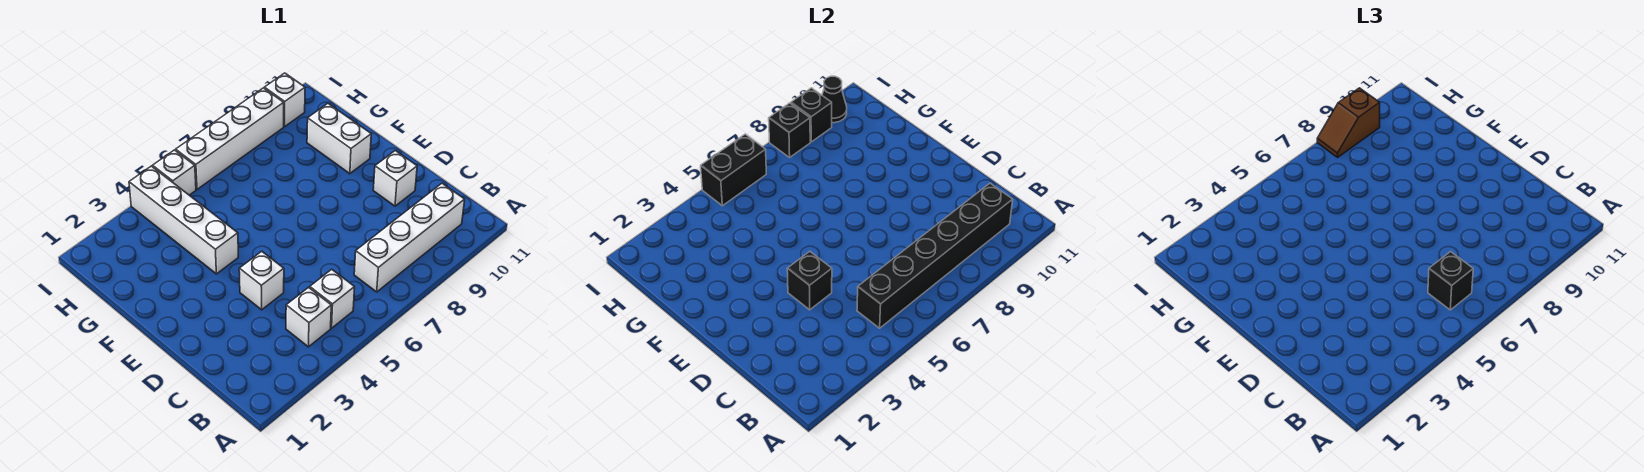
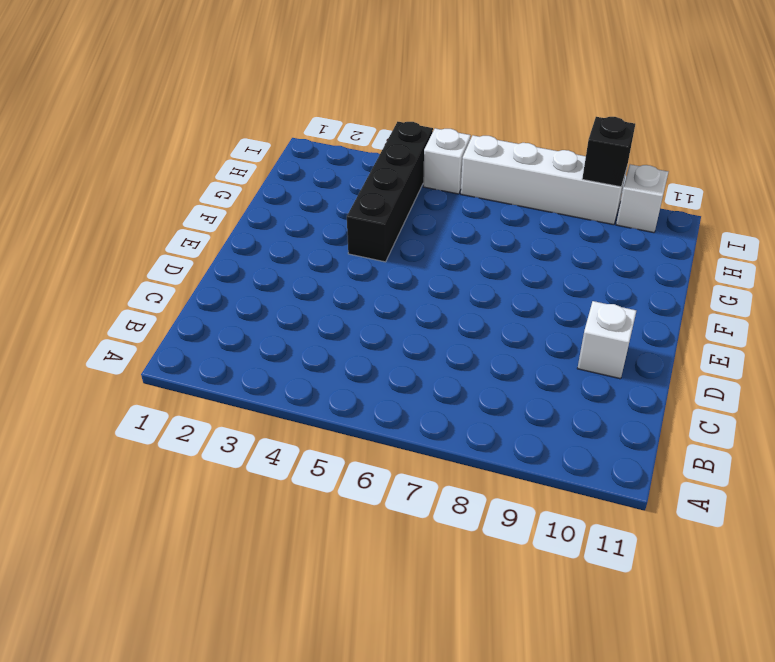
black 1x4 brick [347,122,433,262] -> white 1x4 brick [129,166,238,274]
none -> white 1x1 brick [286,287,331,347]
none -> white 1x1 brick [310,269,355,328]
none -> white 1x4 brick [354,183,465,292]

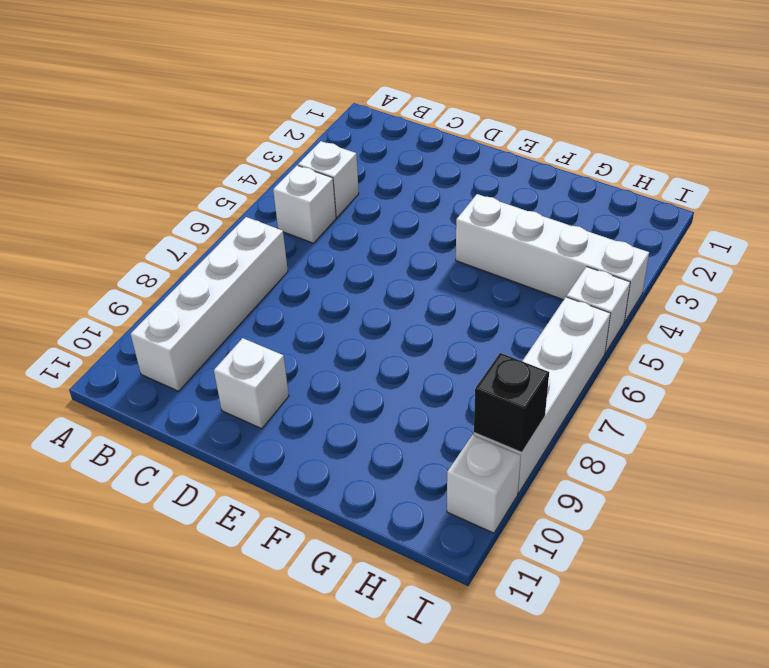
none -> white 1x1 brick [239,251,284,310]
none -> white 1x2 brick [307,103,371,174]
none -> black 1x6 brick [857,183,1013,328]

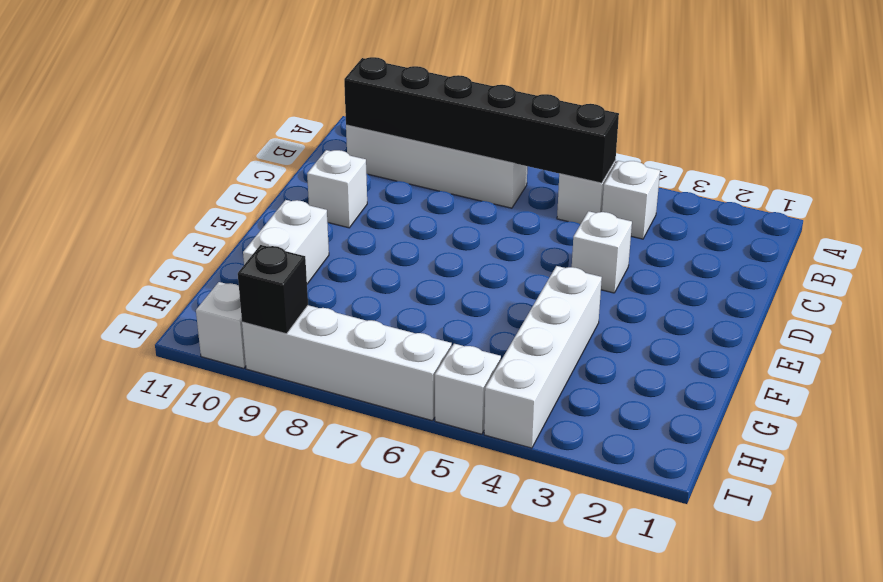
none -> black 1x1 brick [787,251,832,310]
none -> black 1x2 brick [701,134,766,206]
none -> black 1x1 brick [769,103,810,157]

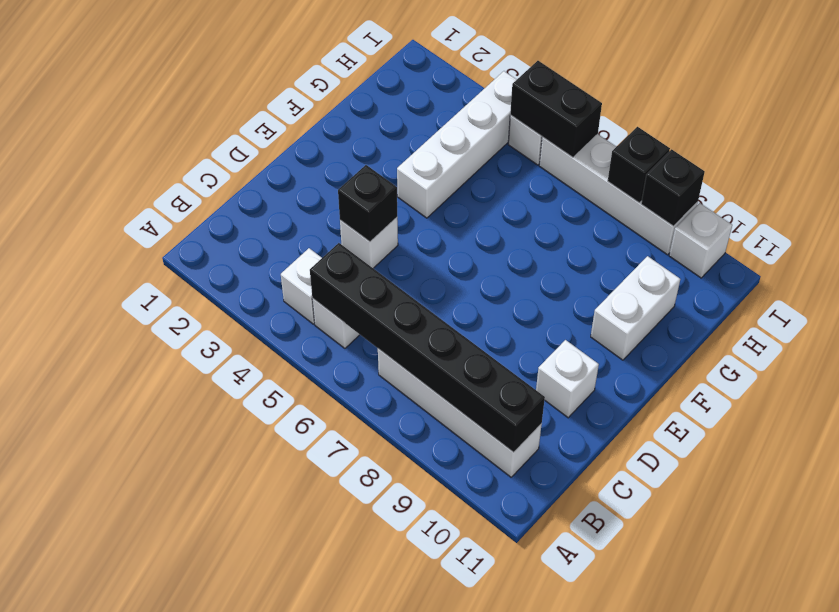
none -> black 1x1 cone [822,76,847,123]
none -> black 1x1 brick [1428,252,1473,310]
none -> brown 1x2 slope [1317,88,1380,157]

